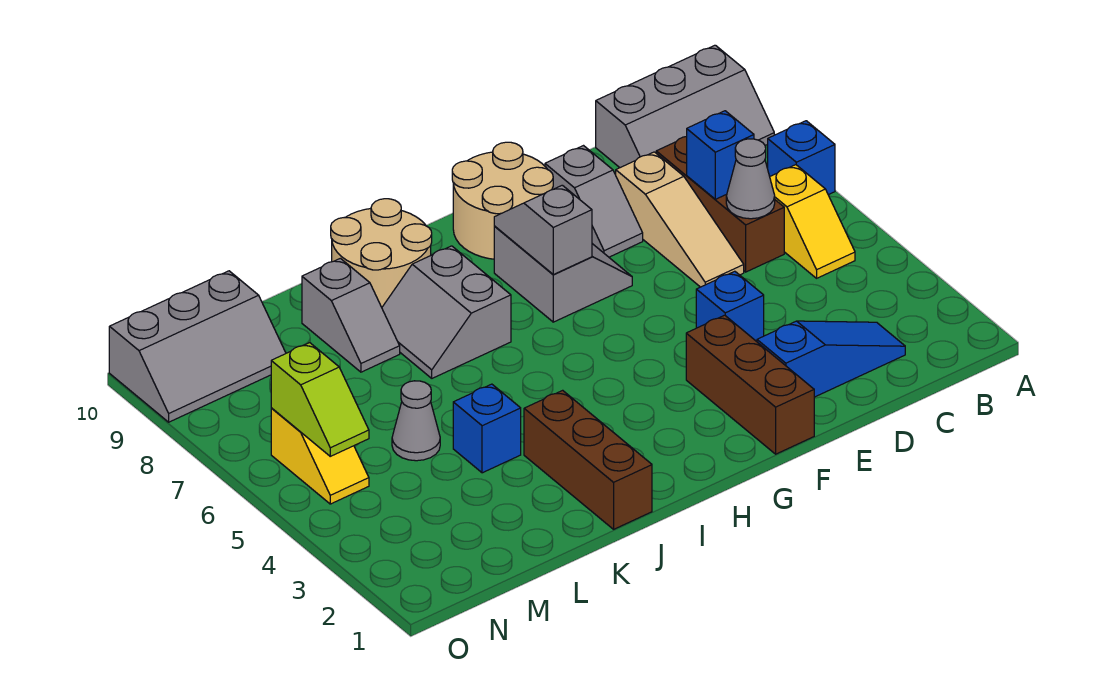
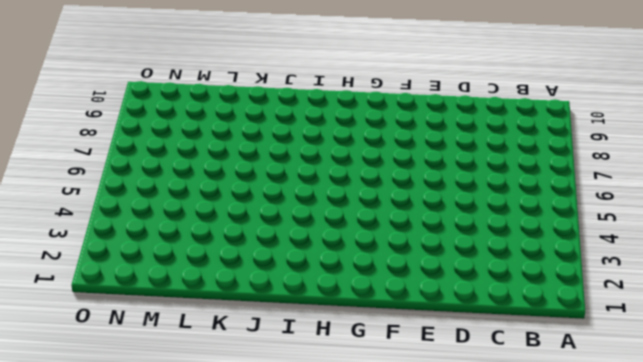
none -> blue 1x1 brick [768,121,835,195]
none -> grey 2x3 slope [596,45,774,168]
none -> yellow 1x2 slope [770,165,855,278]

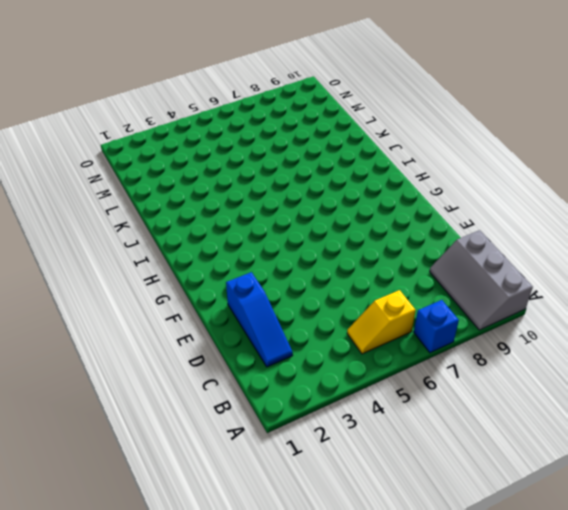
none -> brown 1x3 brick [656,136,784,272]
none -> tan 1x3 slope [616,152,744,287]
none -> blue 1x1 brick [696,271,764,342]

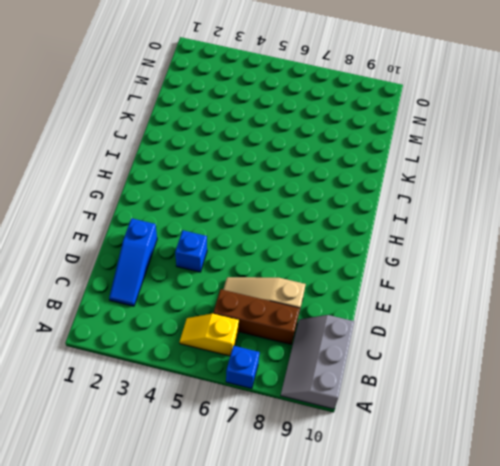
none -> grey 1x2 slope [545,146,643,257]
none -> brown 1x3 brick [686,315,814,454]
none -> grey 2x2 slope [494,226,632,322]

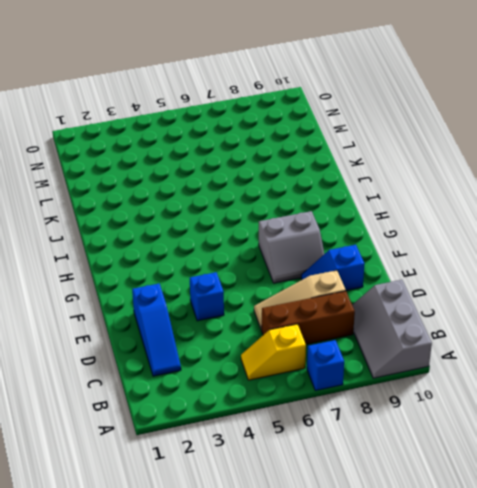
blue 1x2 slope [301,245,365,291] -> grey 1x2 slope [545,146,643,257]
none -> brown 1x3 brick [686,315,814,454]
none -> tan 2x2 round brick [452,142,553,259]
none -> grey 2x2 slope [382,246,511,378]

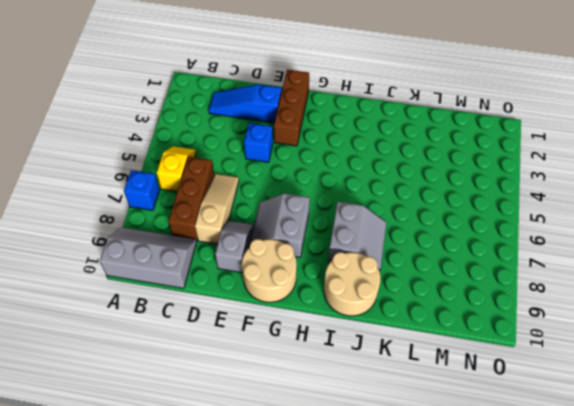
none -> brown 1x3 brick [524,390,652,529]
none -> blue 1x1 brick [453,384,521,473]
none -> grey 1x2 slope [302,258,400,372]

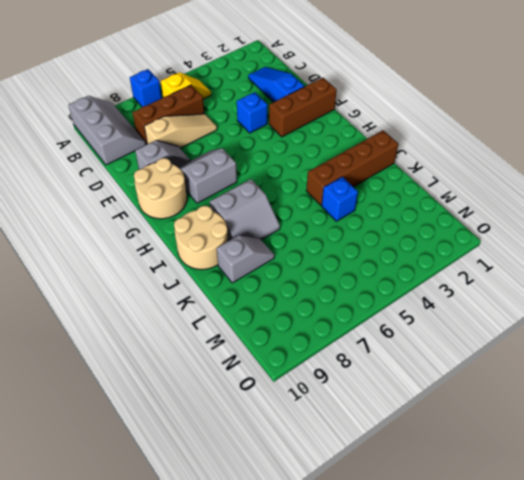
brown 1x4 brick [306,130,398,205] -> brown 1x3 brick [524,390,652,529]
none -> grey 1x1 cone [392,381,440,461]
none -> grey 2x3 slope [109,271,286,422]
none -> yellow 1x2 slope [271,408,369,504]

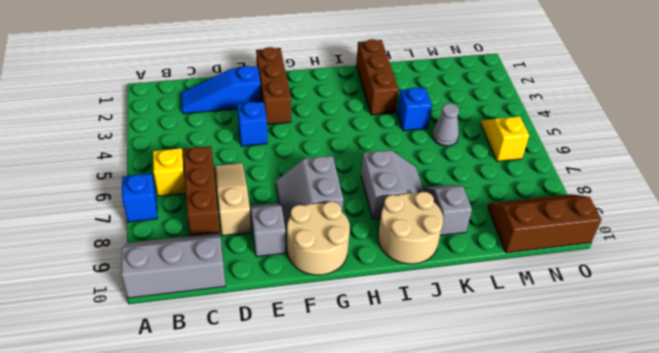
brown 2x3 slope [488,194,601,253] -> grey 2x3 slope [109,271,286,422]
none -> grey 1x1 cone [726,139,775,219]
none -> blue 1x1 brick [687,111,754,199]
none -> grey 1x2 slope [494,185,592,275]

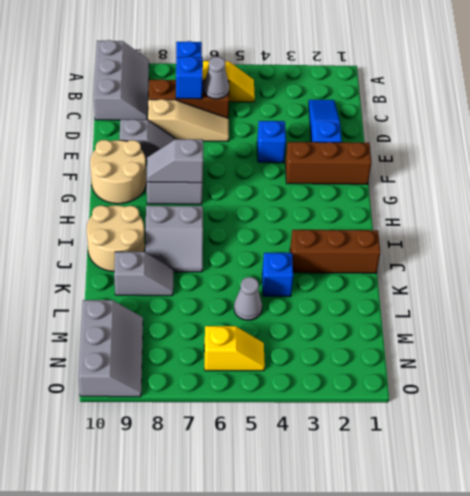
none -> lime 1x2 slope [271,343,369,456]

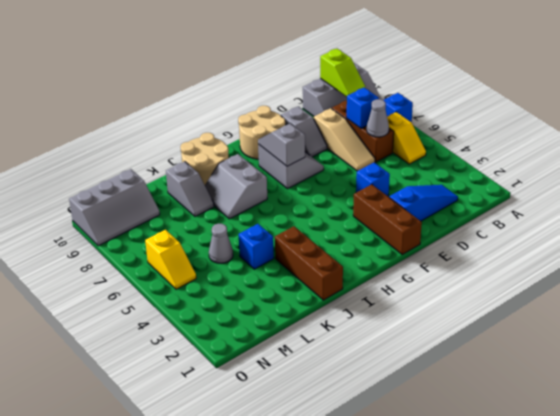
lime 1x2 slope [320,49,365,97] -> lime 1x2 slope moved to [271,343,369,456]

